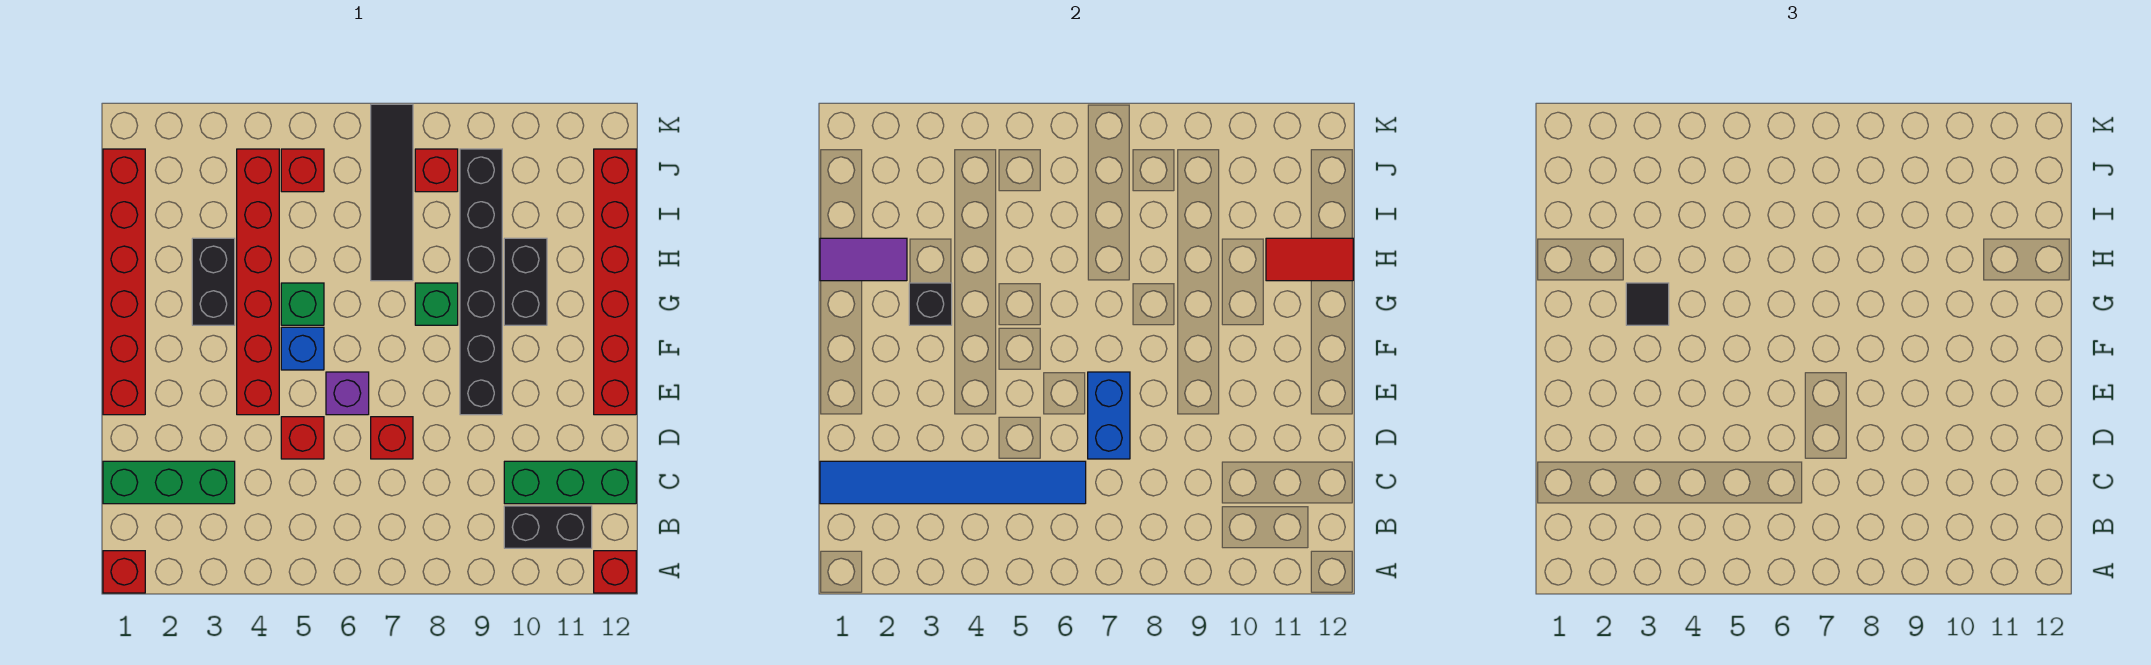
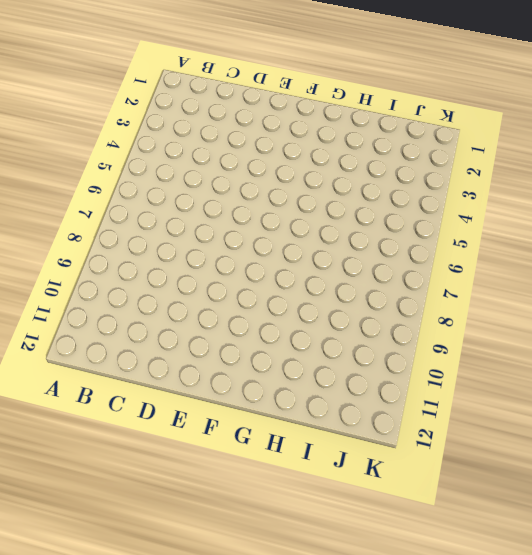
none -> red 1x1 brick [103,551,145,593]
none -> red 1x1 brick [594,551,636,593]
none -> black 1x2 brick [504,506,592,548]

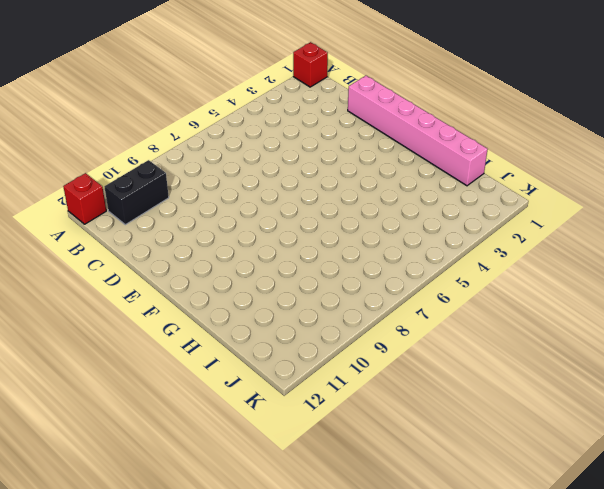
pink 1x6 brick [348,76,488,186] -> red 1x6 brick [103,149,145,415]
none -> green 1x3 brick [103,461,235,504]
none -> green 1x3 brick [504,461,636,504]
none -> red 1x1 brick [281,417,324,459]

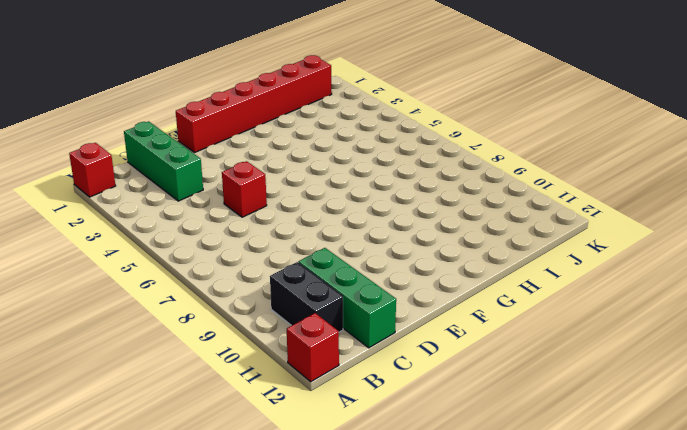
none -> red 1x1 brick [371,417,413,459]
none -> red 1x6 brick [237,149,279,415]
none -> purple 1x1 brick [326,372,369,415]

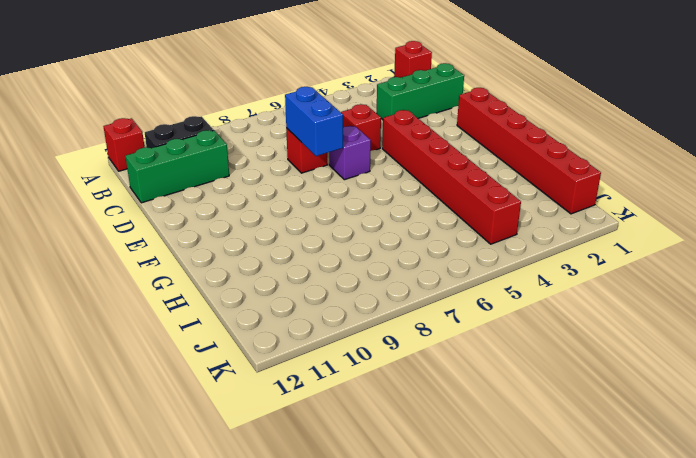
none -> black 1x6 brick [460,149,502,415]
none -> red 1x6 brick [594,149,636,415]
none -> blue 1x1 brick [281,327,324,370]

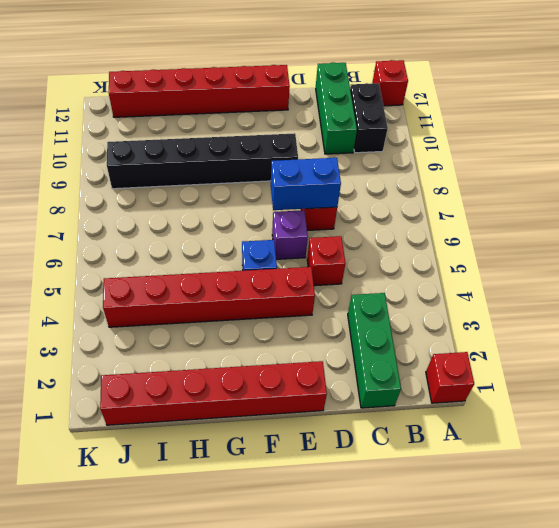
none -> black 1x2 brick [192,238,235,325]
none -> green 1x1 brick [281,283,324,325]
none -> green 1x1 brick [415,283,458,325]

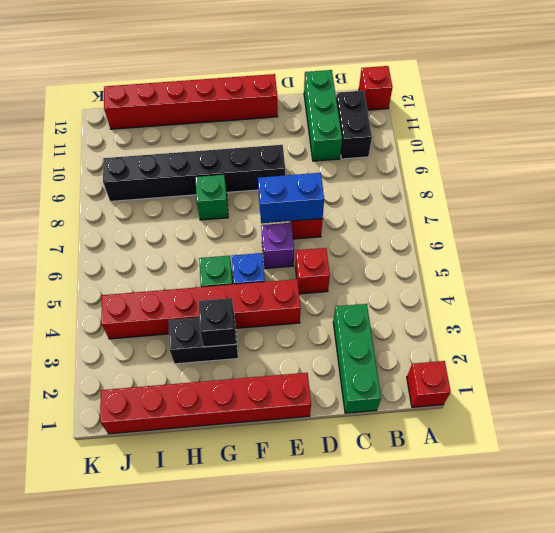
none -> black 1x2 brick [504,238,547,325]
none -> black 1x4 tile [371,104,413,281]
none -> red 1x1 brick [281,149,324,192]

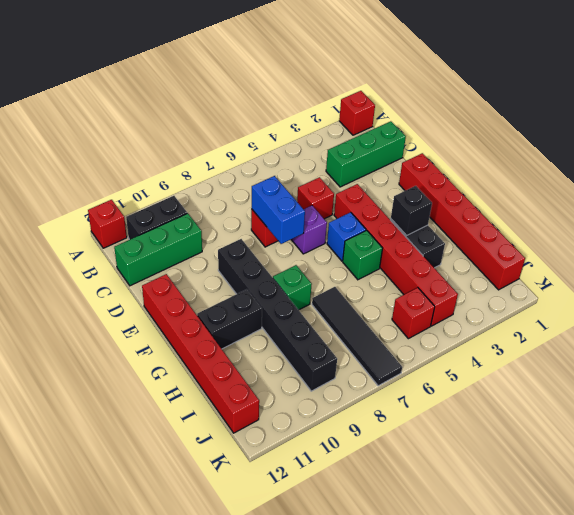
black 1x2 brick [197,289,262,349] -> black 1x2 brick turned to [504,238,547,325]
none -> red 1x1 brick [415,149,458,192]
none -> blue 1x6 tile [820,461,1086,504]
none -> purple 1x2 tile [820,238,907,281]

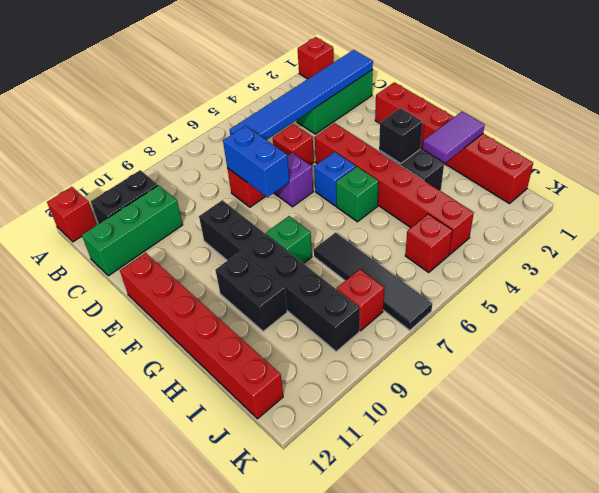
none -> red 1x2 tile [1266,238,1353,281]
none -> black 1x1 tile [1626,283,1669,325]

